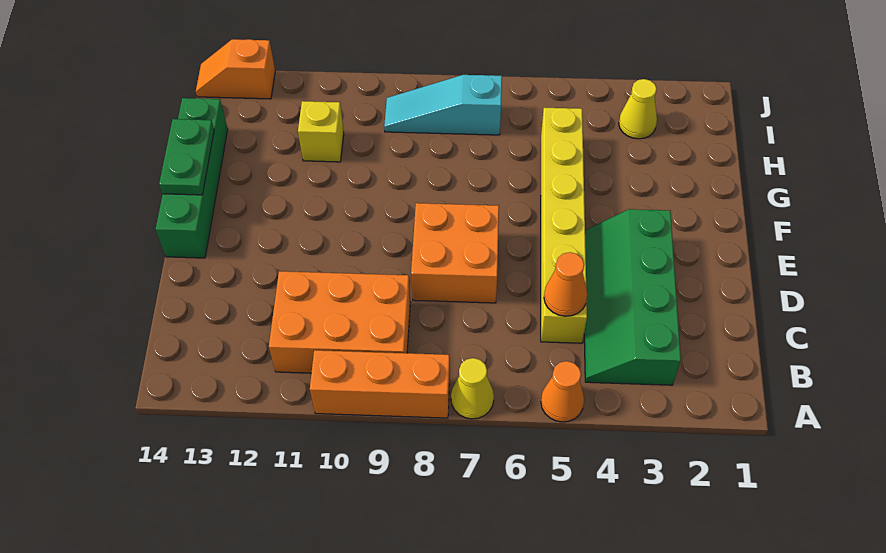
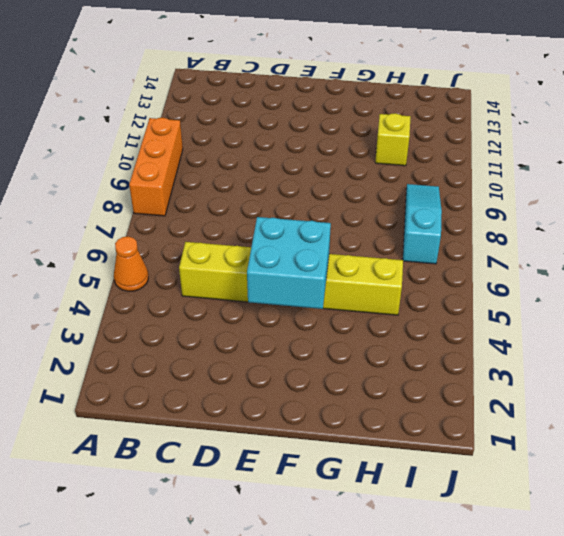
cyan 2x2 brick [247,217,331,309] -> none
none -> yellow 1x1 cone [451,358,494,419]
none -> green 2x4 slope [584,209,681,385]
none -> orange 2x3 brick [269,271,411,373]

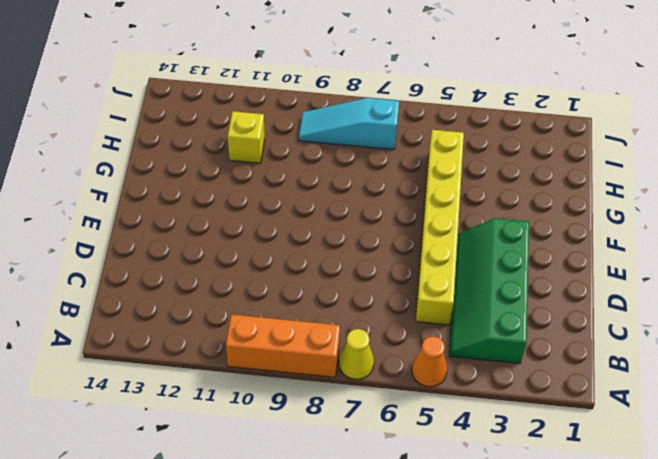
none -> orange 2x3 brick [269,271,411,373]
none -> orange 2x2 brick [411,203,499,303]
none -> green 1x4 brick [156,98,228,258]

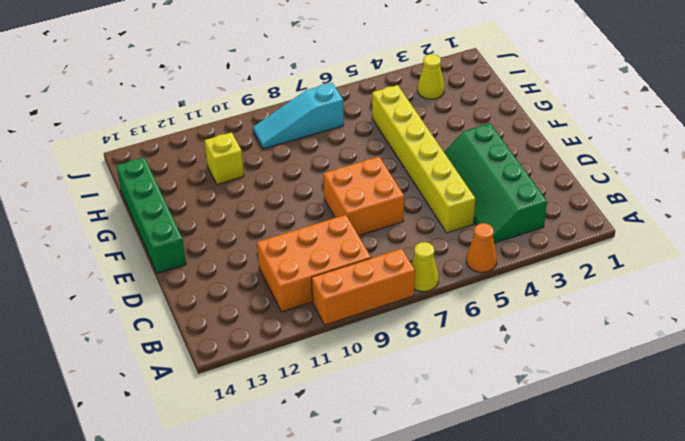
none -> orange 1x2 slope [196,39,275,99]
none -> orange 1x1 cone [544,252,587,316]
none -> green 1x2 plate [159,119,214,195]

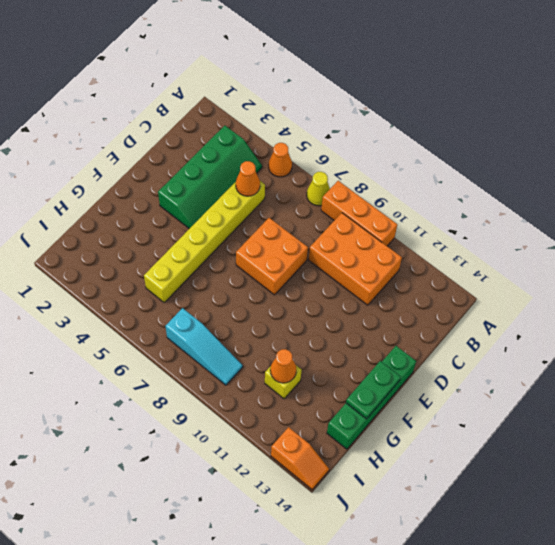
orange 1x1 cone [270,349,296,383] -> none
none -> yellow 1x1 cone [619,79,657,139]

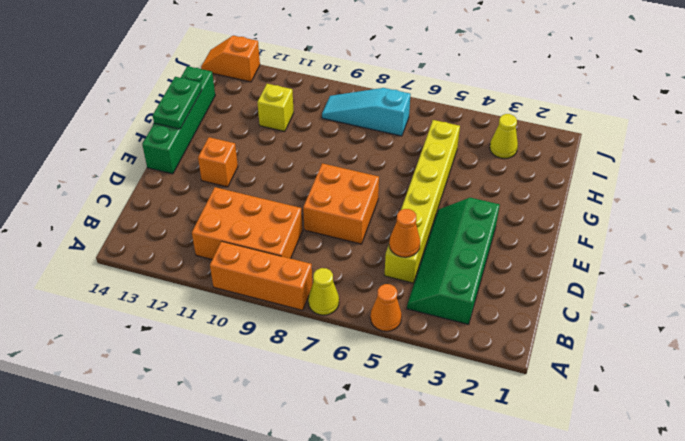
orange 1x1 brick [198,137,238,187] -> none

